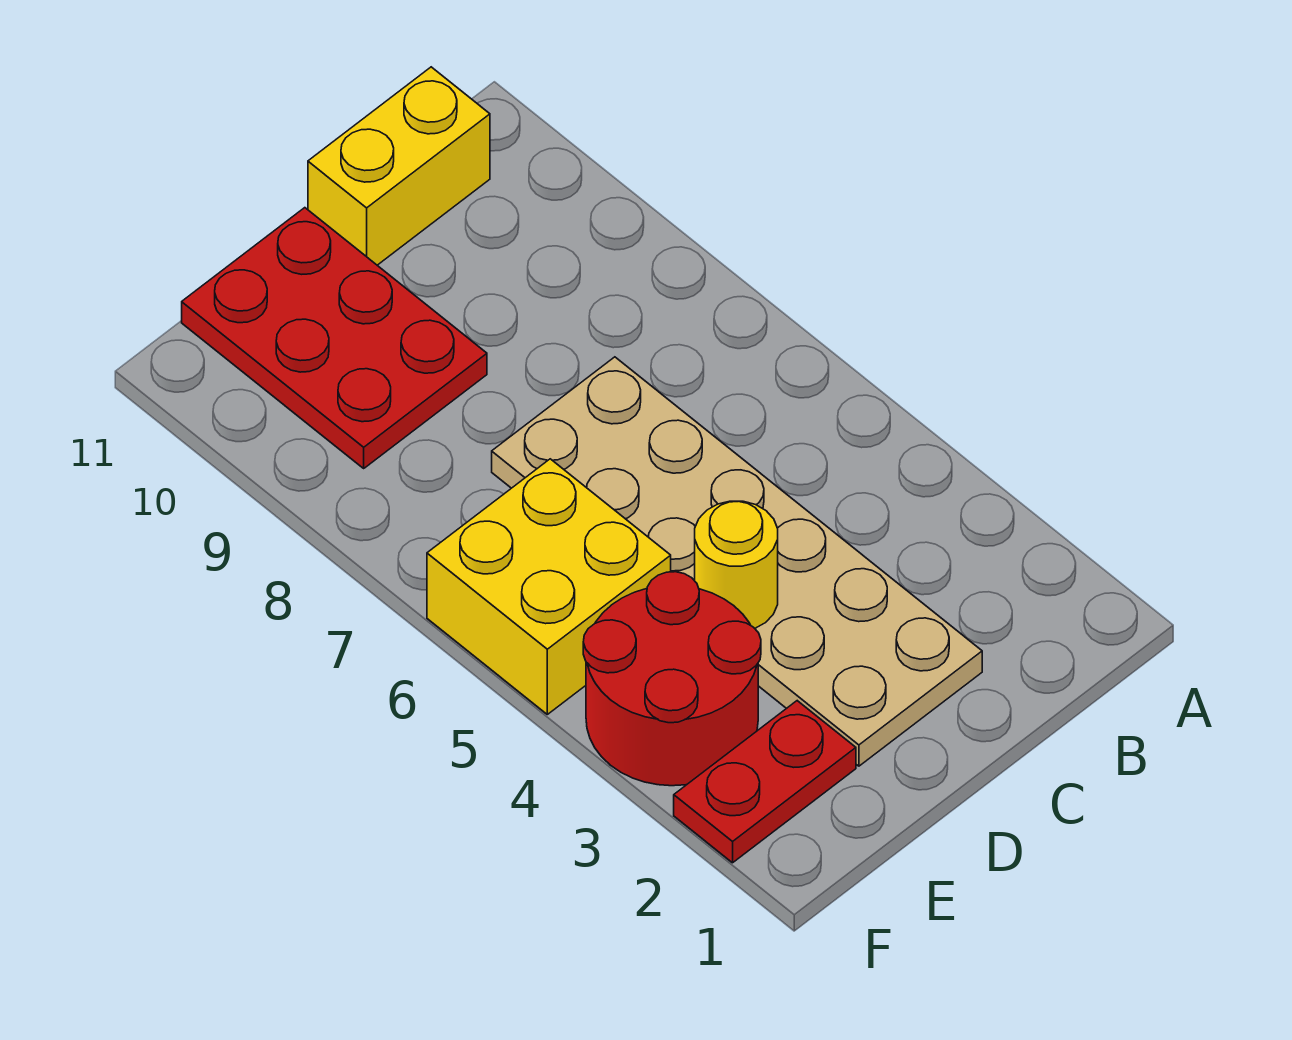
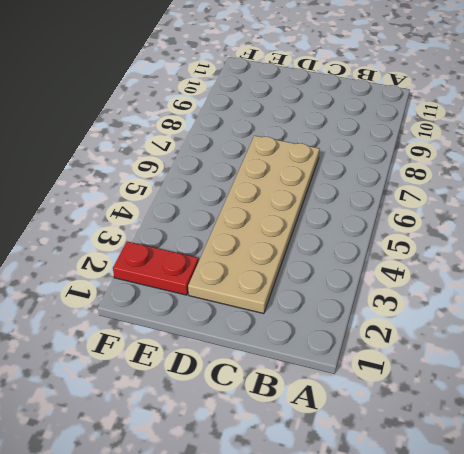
none -> yellow 1x2 brick [308,67,490,265]
none -> red 2x3 plate [182,208,487,468]

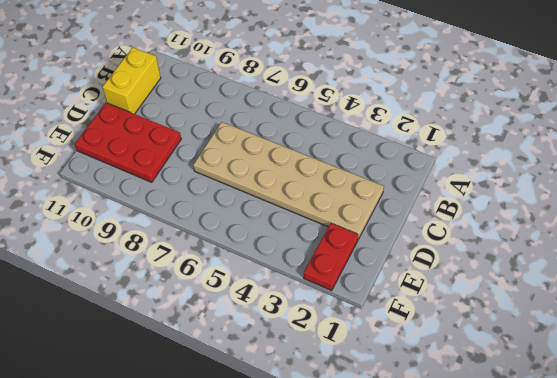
none -> red 2x2 round brick [583,572,761,786]
none -> yellow 2x2 brick [427,459,671,714]

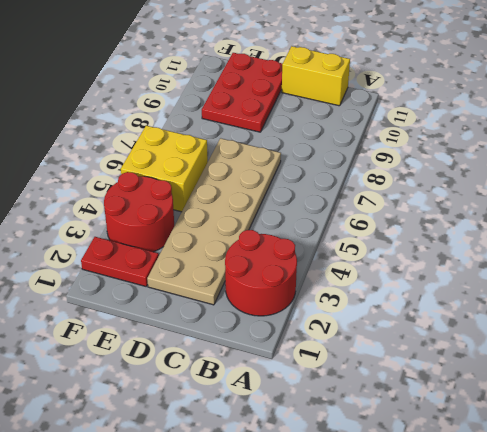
red 2x2 round brick [225,230,297,316] -> none
none -> yellow 1x1 round brick [695,501,778,628]

